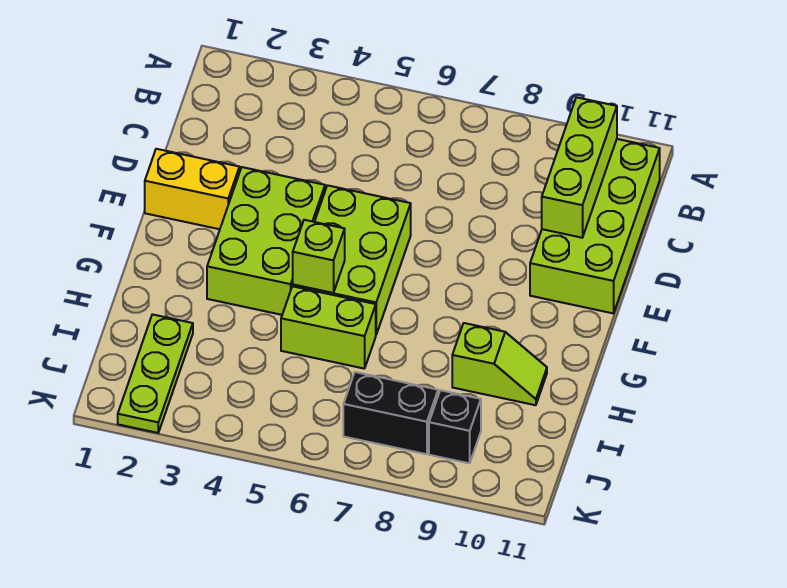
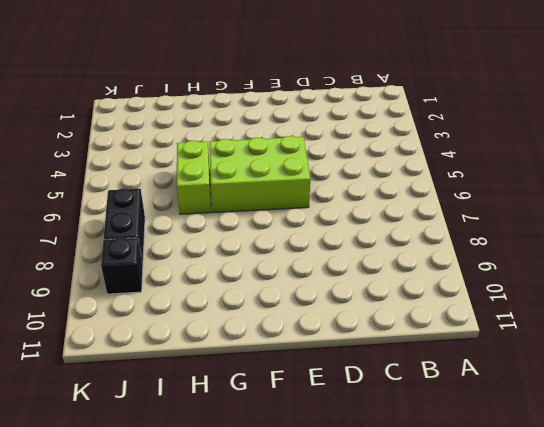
none -> lime 2x4 brick [530,139,660,313]
none -> yellow 1x2 brick [145,149,239,229]

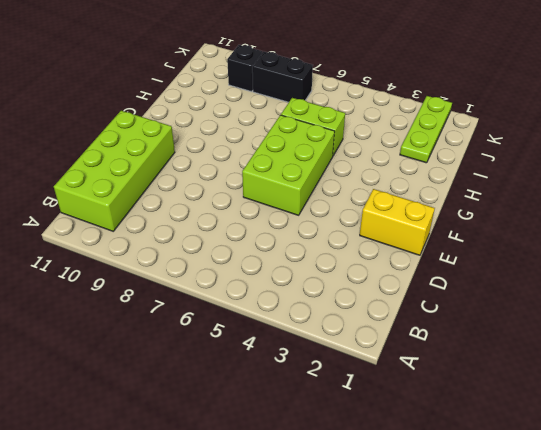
none -> lime 2x3 brick [207,167,325,315]
none -> lime 1x2 slope [452,323,547,405]

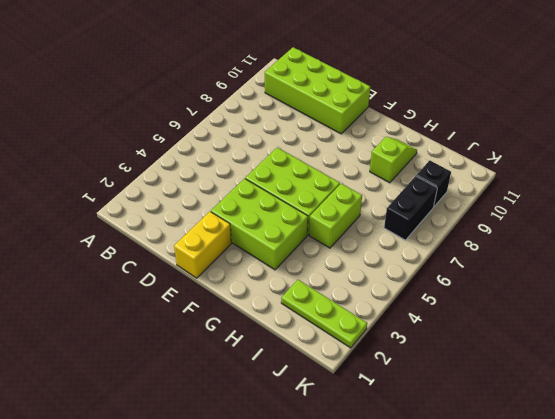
none -> lime 1x3 brick [542,97,617,238]
none -> lime 1x1 brick [293,220,345,293]

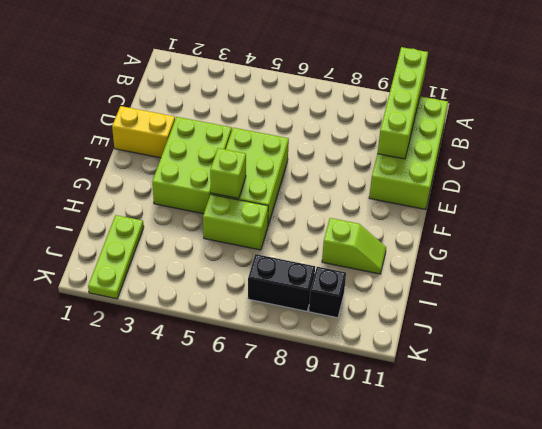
lime 1x4 brick [377,47,428,159] -> lime 1x3 brick [542,97,617,238]

